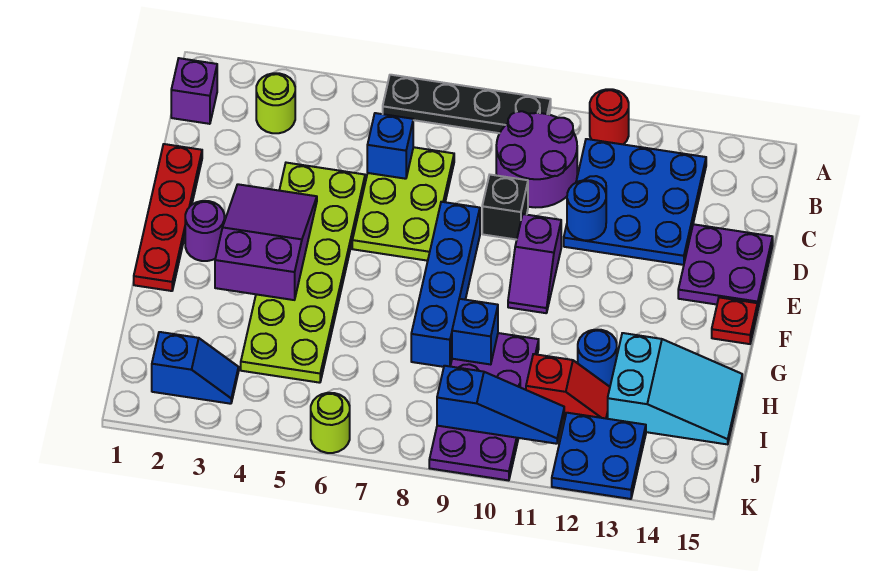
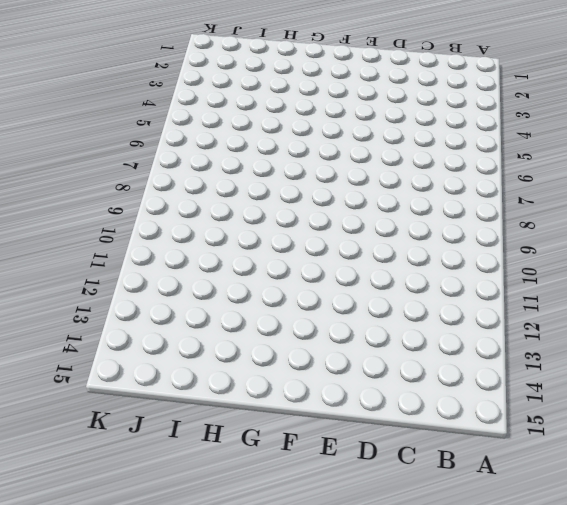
none -> black 1x4 plate [383,75,551,133]
none -> red 1x1 round brick [590,89,629,144]
none -> purple 1x1 brick [171,58,217,124]

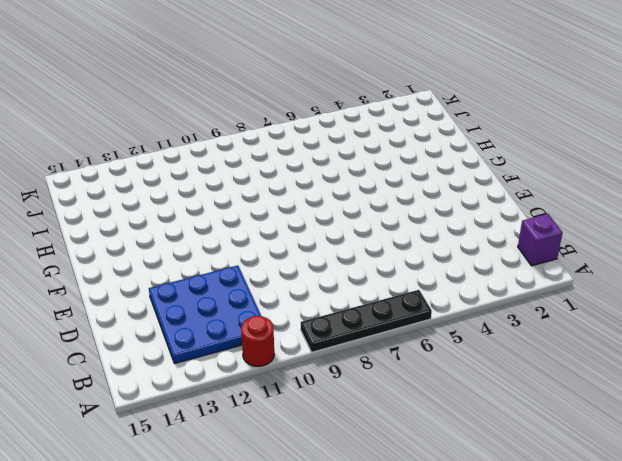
none -> lime 1x1 round brick [256,73,295,133]
none -> purple 2x2 round brick [496,111,577,207]
none -> lime 2x3 plate [352,147,454,261]

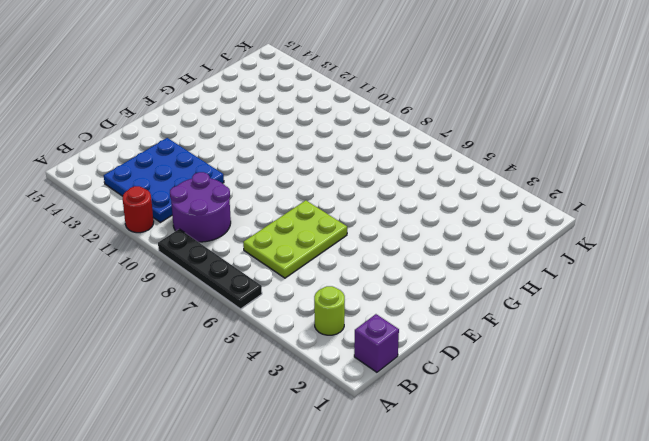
none -> red 1x4 plate [134,144,202,291]
none -> lime 2x6 plate [241,163,365,383]
none -> black 1x1 brick [482,175,528,240]

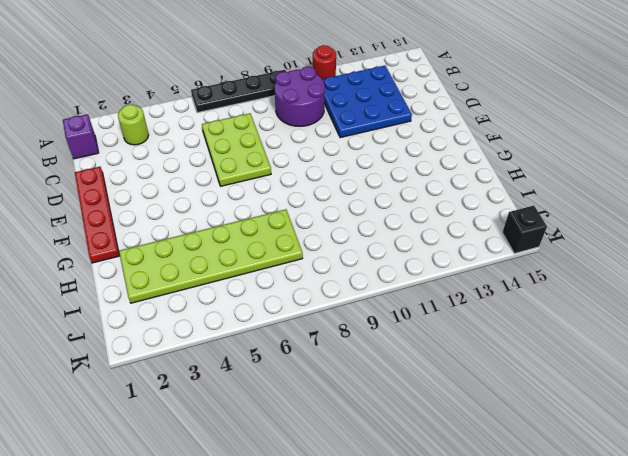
lime 2x6 plate [119,209,303,303] -> lime 2x6 plate turned to [241,163,365,383]
black 1x1 brick [502,206,547,254] -> black 1x1 brick moved to [482,175,528,240]
none -> purple 2x2 plate [678,224,773,308]
none -> blue 1x4 brick [411,202,480,367]
none -> purple 1x2 slope [508,214,561,313]

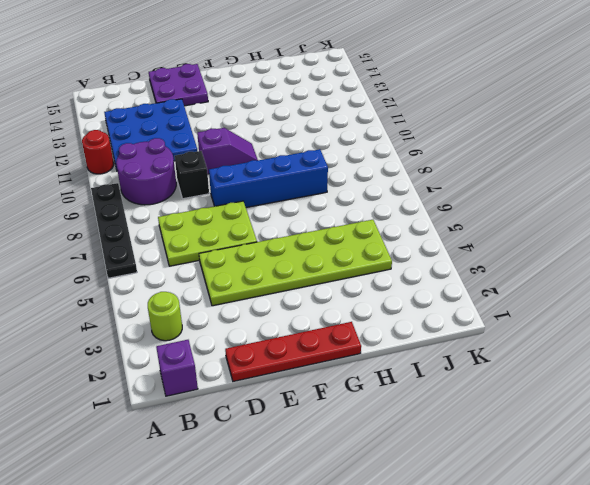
none -> purple 1x1 round brick [185,201,224,261]
none -> red 1x1 plate [712,297,758,344]
none -> purple 2x4 plate [429,333,539,480]

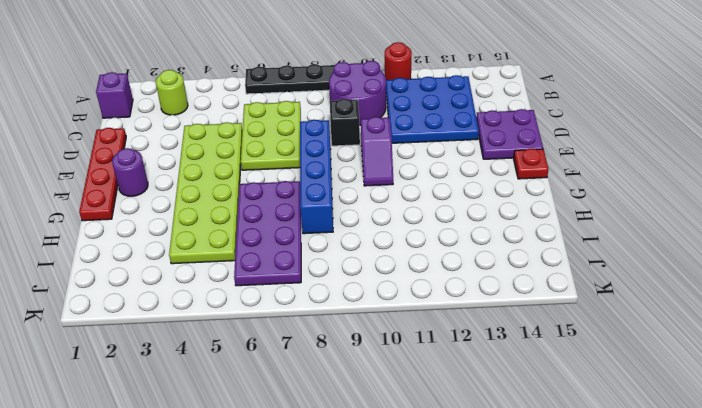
purple 2x4 plate [234,181,301,286] -> purple 2x4 plate moved to [429,333,539,480]
none -> blue 1x1 round brick [578,330,617,386]
none -> cyan 2x3 slope [607,333,742,444]
none -> red 1x2 slope [526,354,610,420]

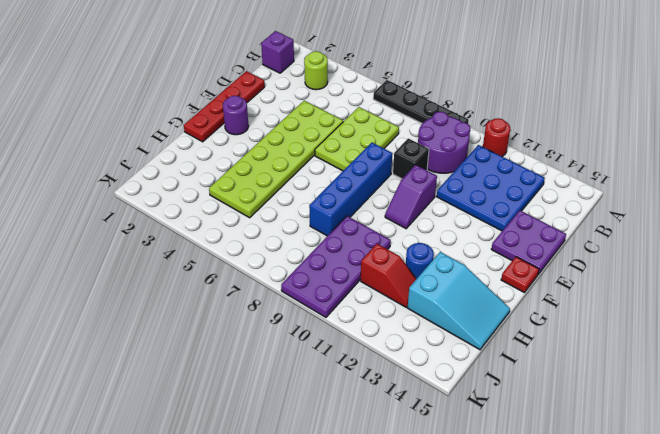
none -> blue 1x2 slope [152,332,239,404]
none -> blue 2x2 plate [552,413,646,499]
none -> lime 1x1 round brick [311,393,350,453]

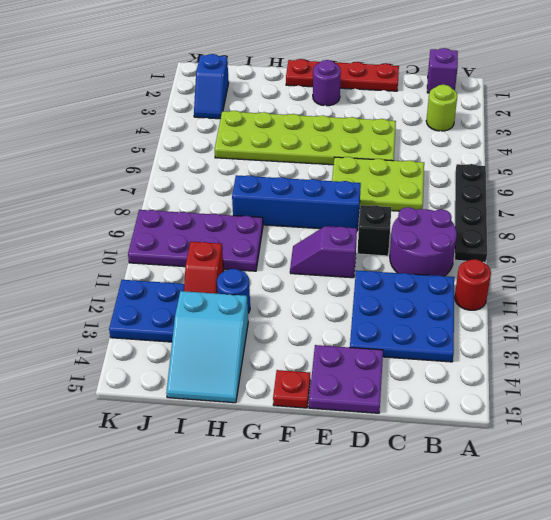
none -> lime 1x1 round brick [311,393,350,453]
none -> blue 1x1 brick [367,113,413,179]
none -> blue 1x1 round brick [567,180,606,240]

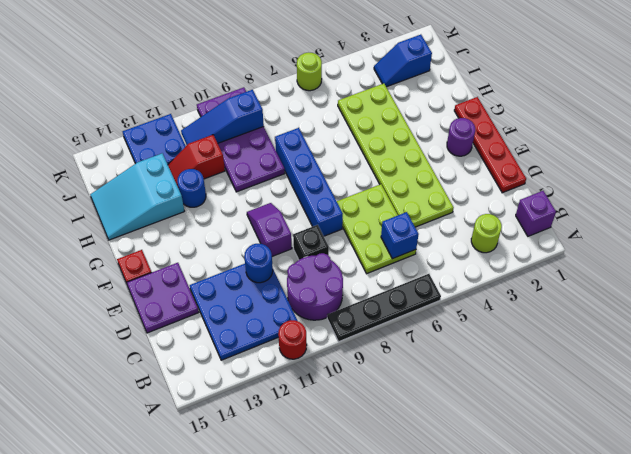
none -> purple 2x3 slope [215,184,317,300]
none -> blue 1x1 brick [452,299,498,365]

